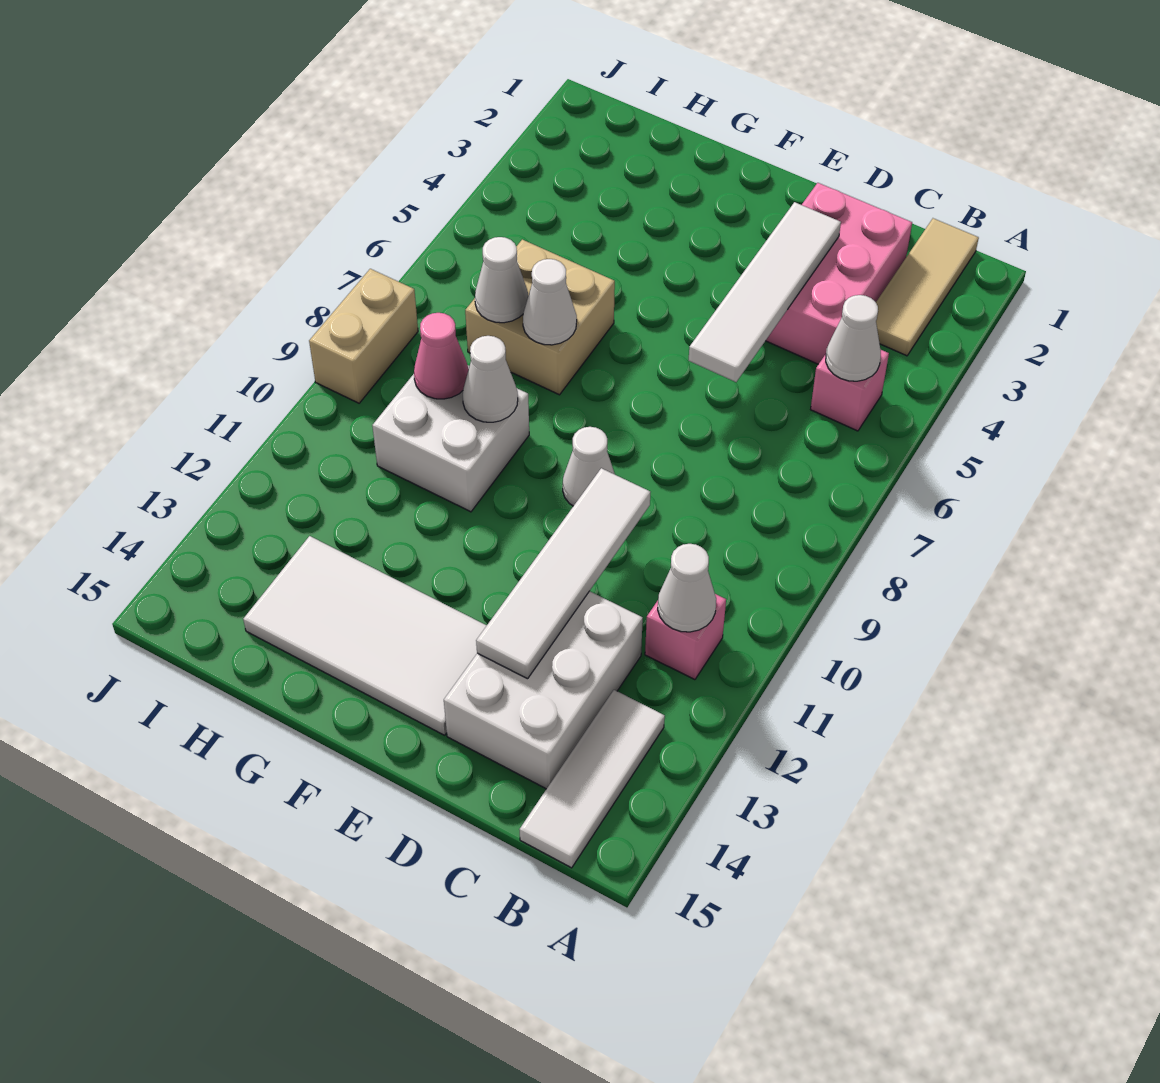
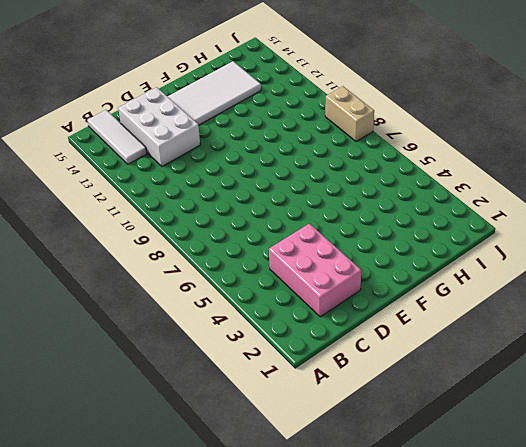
none -> tan 1x3 tile [876,218,979,356]
none -> pink 1x1 brick [811,350,889,431]
none -> pink 1x1 brick [645,594,726,680]

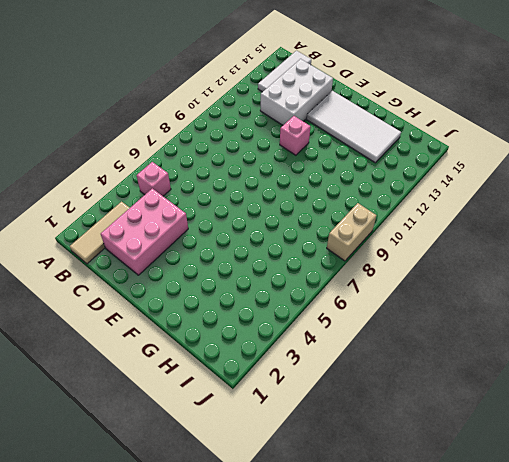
pink 1x1 brick [280,116,310,155] -> pink 1x1 brick moved to [645,594,726,680]
none -> white 1x1 cone [563,427,615,506]
none -> tan 2x2 brick [465,240,615,395]
none -> white 2x2 brick [372,366,529,512]

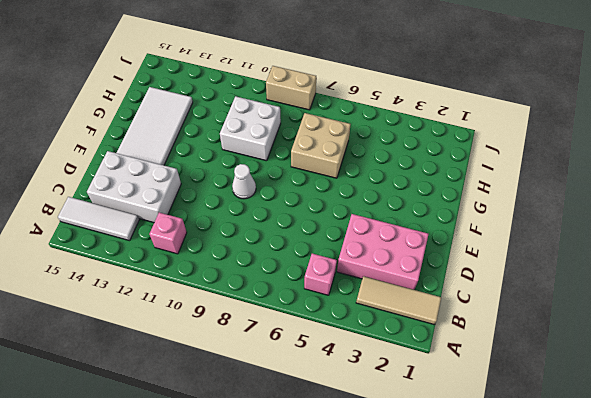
none -> white 1x1 cone [826,295,881,381]
none -> white 1x1 cone [658,544,716,632]
none -> white 1x4 tile [688,202,841,382]

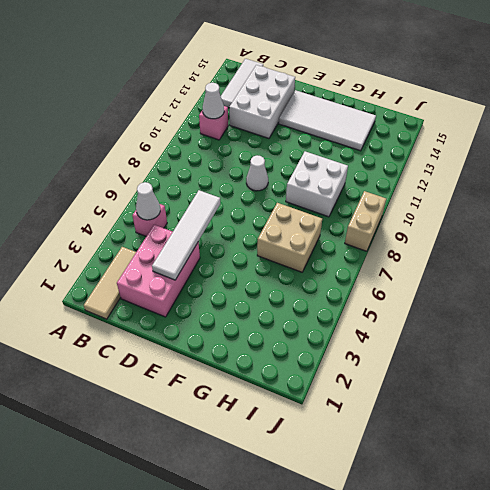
none -> white 1x4 tile [476,468,650,679]
none -> white 1x1 cone [523,259,577,345]
none -> white 1x1 cone [463,336,518,422]

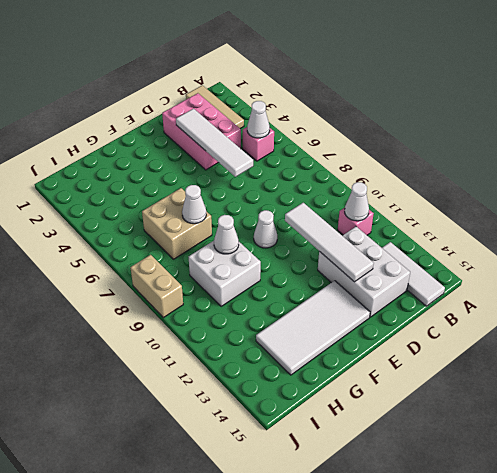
none -> white 1x1 cone [475,237,528,323]
none -> pink 1x1 cone [414,313,469,399]

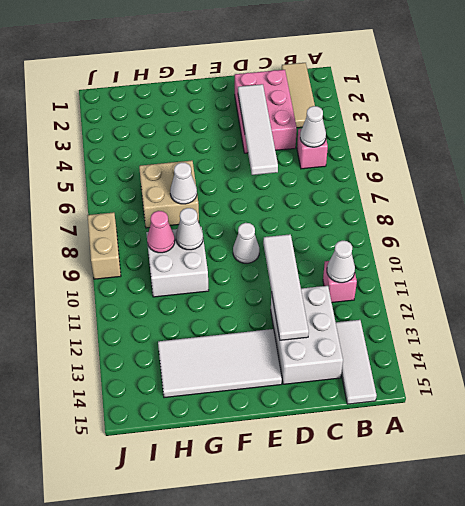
none -> white 1x1 cone [475,237,528,323]

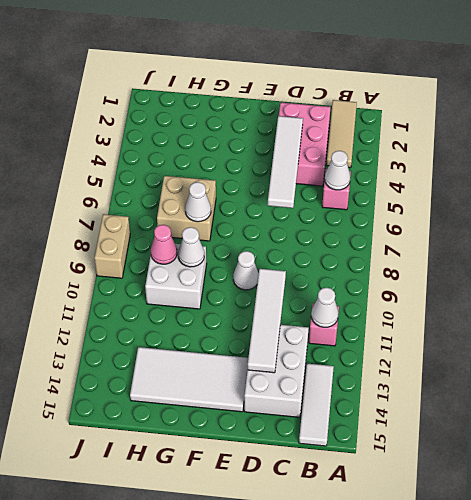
none -> white 1x1 cone [475,237,528,323]

